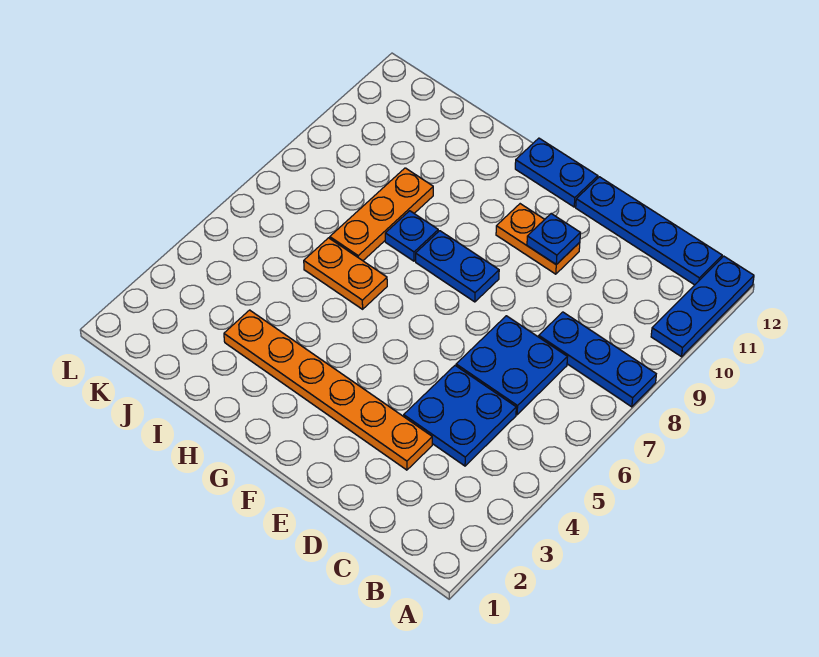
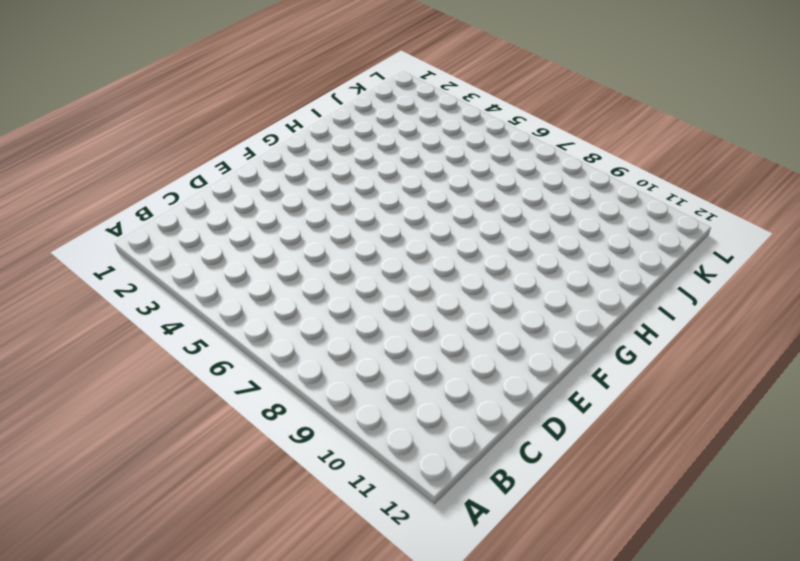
none -> blue 1x3 plate [539,312,656,407]
none -> blue 1x3 plate [651,256,754,357]
none -> blue 1x4 plate [576,177,722,285]

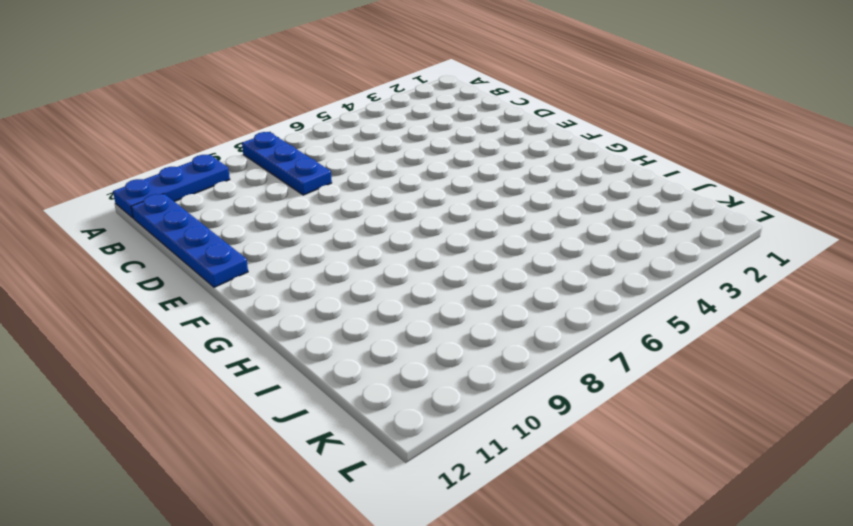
none -> blue 2x2 plate [404,366,516,466]
none -> blue 2x2 plate [456,316,567,415]
none -> orange 1x6 plate [224,310,432,470]

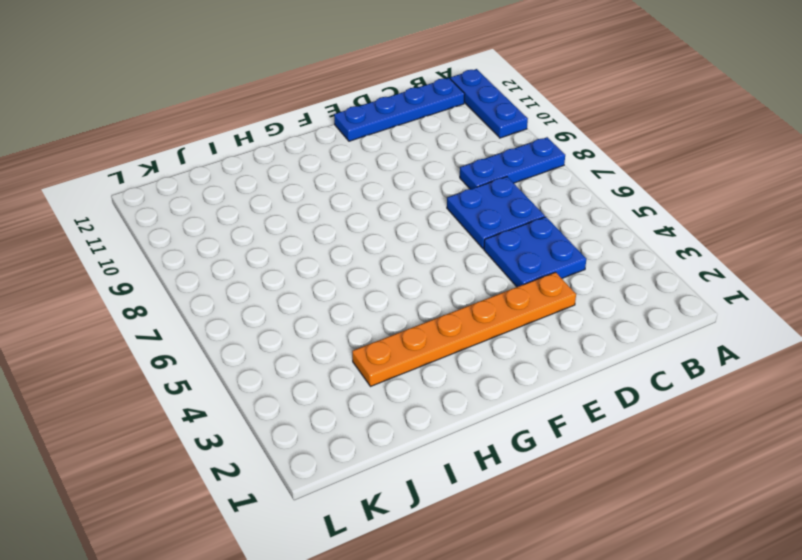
none -> orange 1x2 plate [496,204,580,274]
none -> blue 1x2 plate [416,231,499,302]
none -> blue 1x2 plate [515,138,598,207]

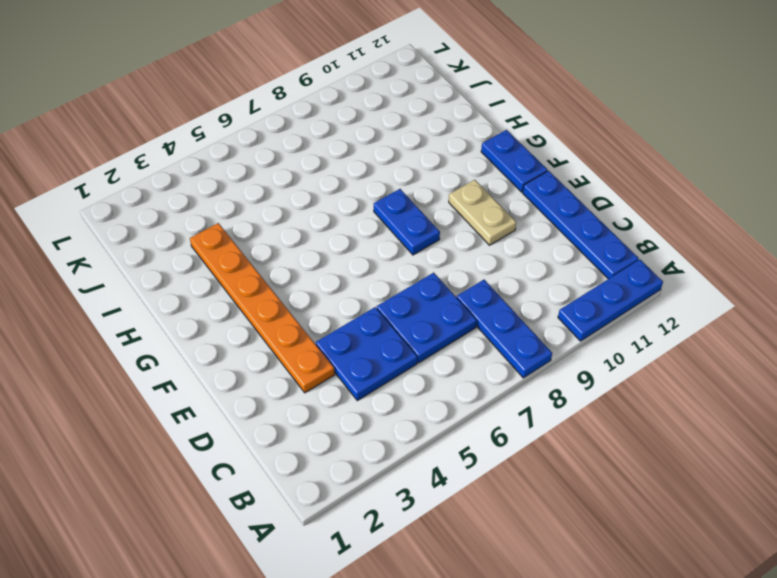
tan 1x2 plate [449,180,516,245] -> orange 1x2 plate [496,204,580,274]
none -> orange 1x2 plate [304,238,387,309]
none -> blue 1x1 plate [385,211,438,261]
none -> orange 1x3 plate [330,168,433,261]

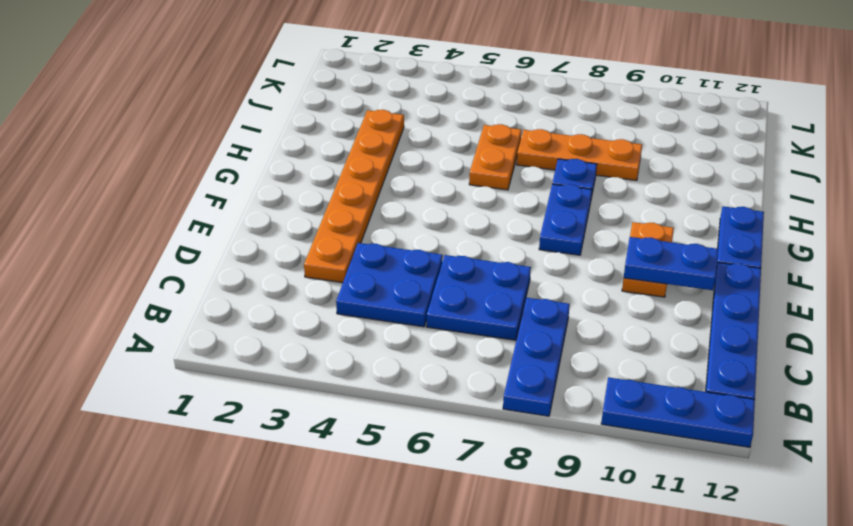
blue 1x2 plate [624,237,718,290] -> blue 1x1 plate [527,214,580,265]

